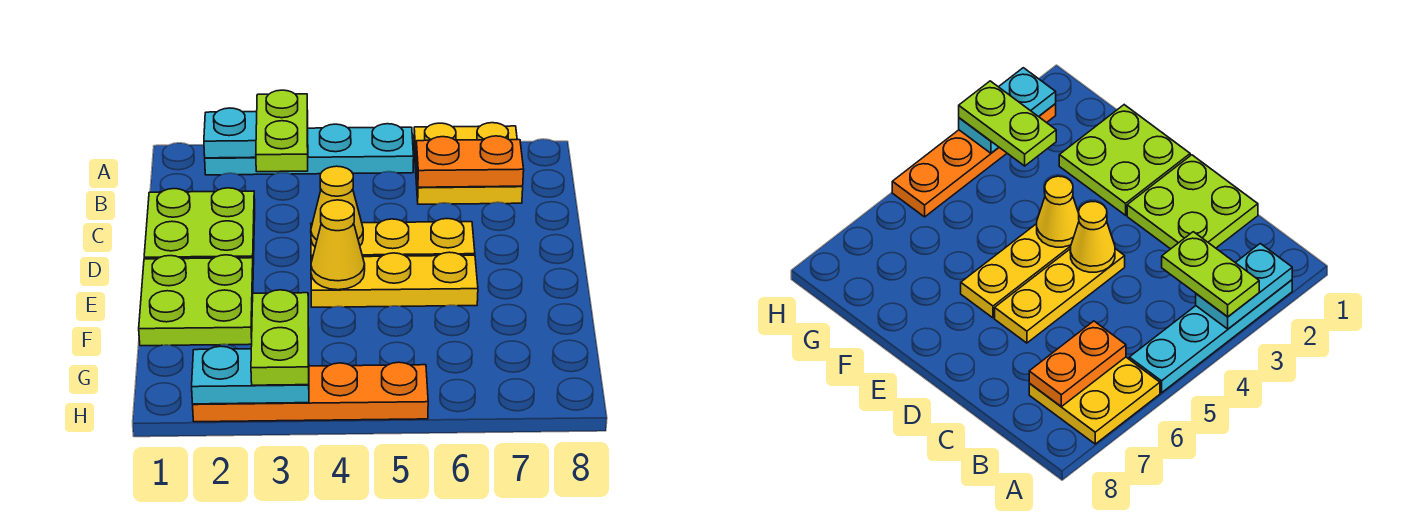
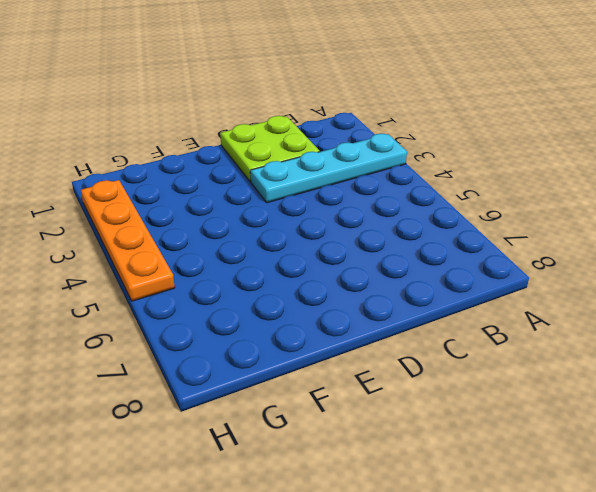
cyan 1x4 plate [250,134,407,203] -> cyan 1x4 plate turned to [205,124,414,175]
none -> yellow 2x2 plate [414,123,523,204]
none -> yellow 1x3 plate [311,219,475,257]
none -> lime 2x2 plate [139,255,253,346]

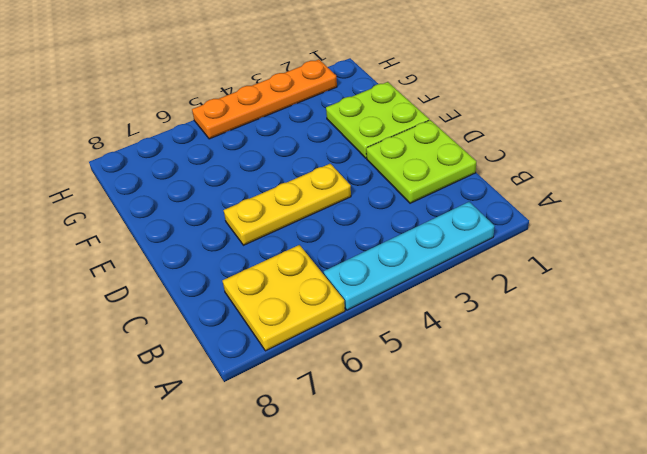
none -> yellow 1x3 plate [311,252,478,307]
none -> cyan 1x2 plate [204,108,257,158]
none -> orange 1x2 plate [416,136,524,187]

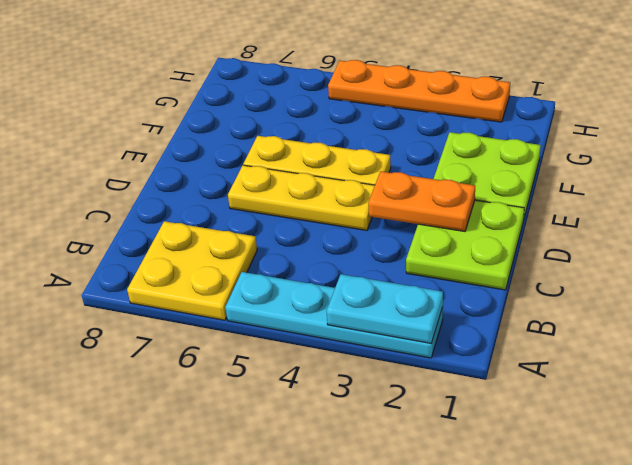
orange 1x2 plate [368,171,475,231] -> orange 1x2 plate moved to [416,136,524,187]
none -> yellow 1x1 cone [311,166,363,246]
none -> yellow 1x1 cone [311,200,365,290]
none -> cyan 1x2 plate [192,346,309,404]

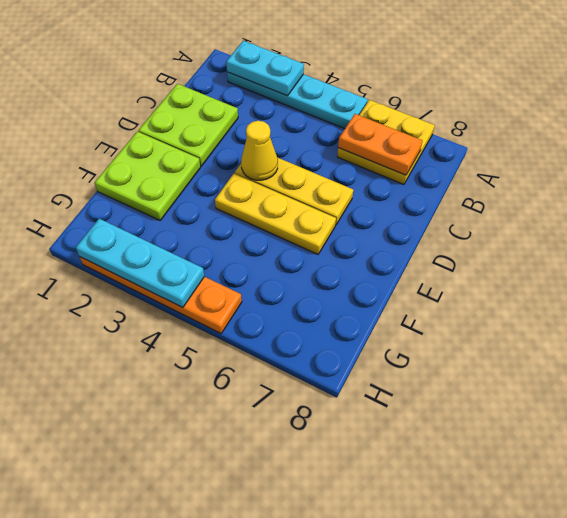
cyan 1x3 plate [76,219,205,308] -> cyan 1x2 plate [192,346,309,404]
none -> yellow 1x1 cone [311,200,365,290]
none -> lime 1x2 plate [256,90,308,172]
none -> lime 1x2 plate [251,290,309,385]

